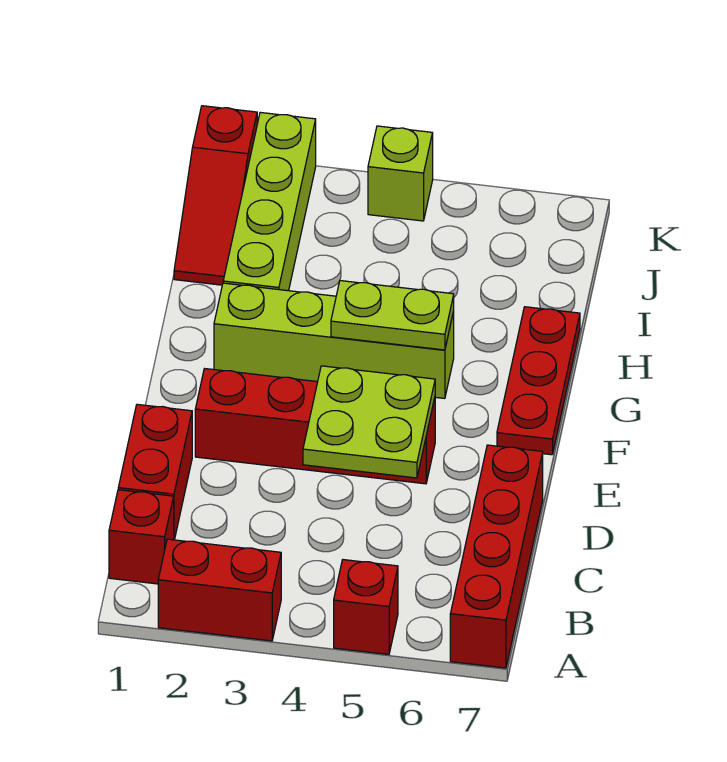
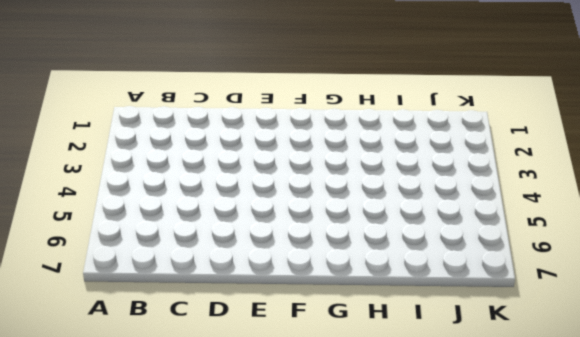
none -> red 1x2 brick [158,539,281,641]
none -> red 1x1 brick [334,560,398,654]
none -> red 1x4 brick [450,445,543,668]

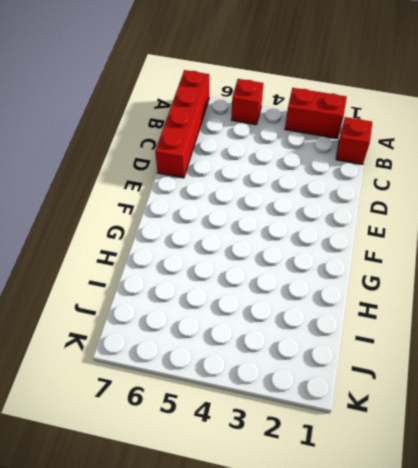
none -> red 1x2 brick [118,404,192,540]
none -> red 1x4 brick [195,369,435,484]
none -> red 1x3 plate [497,307,580,455]

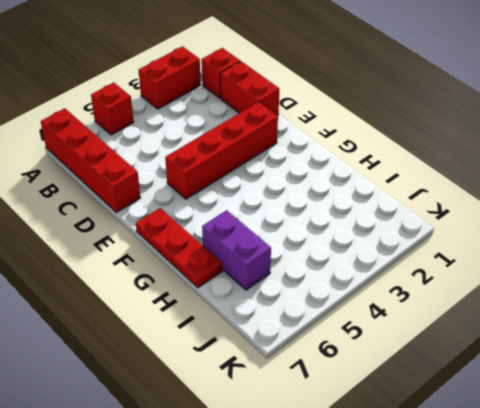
purple 1x2 brick [202,210,271,290] -> none
none -> lime 1x4 brick [214,283,454,398]
none -> lime 1x4 brick [223,112,316,291]
none -> red 1x3 slope [174,106,257,285]

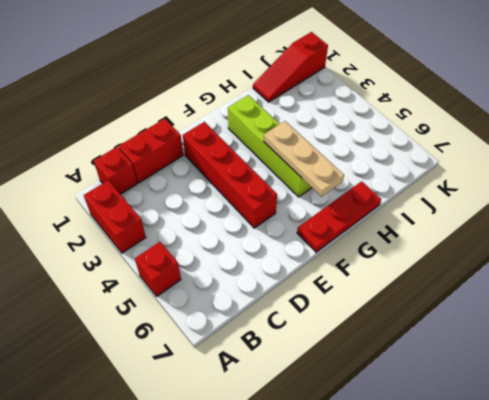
tan 1x3 plate [264,121,344,197] -> lime 1x2 plate [331,281,454,350]
none -> red 1x4 brick [450,445,543,668]
none -> lime 1x4 brick [223,112,316,291]
none -> lime 1x1 brick [368,126,433,221]

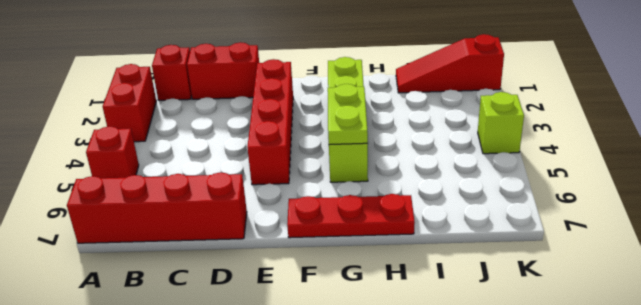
none -> lime 1x4 brick [223,112,316,291]
none -> lime 2x2 plate [303,366,435,478]

